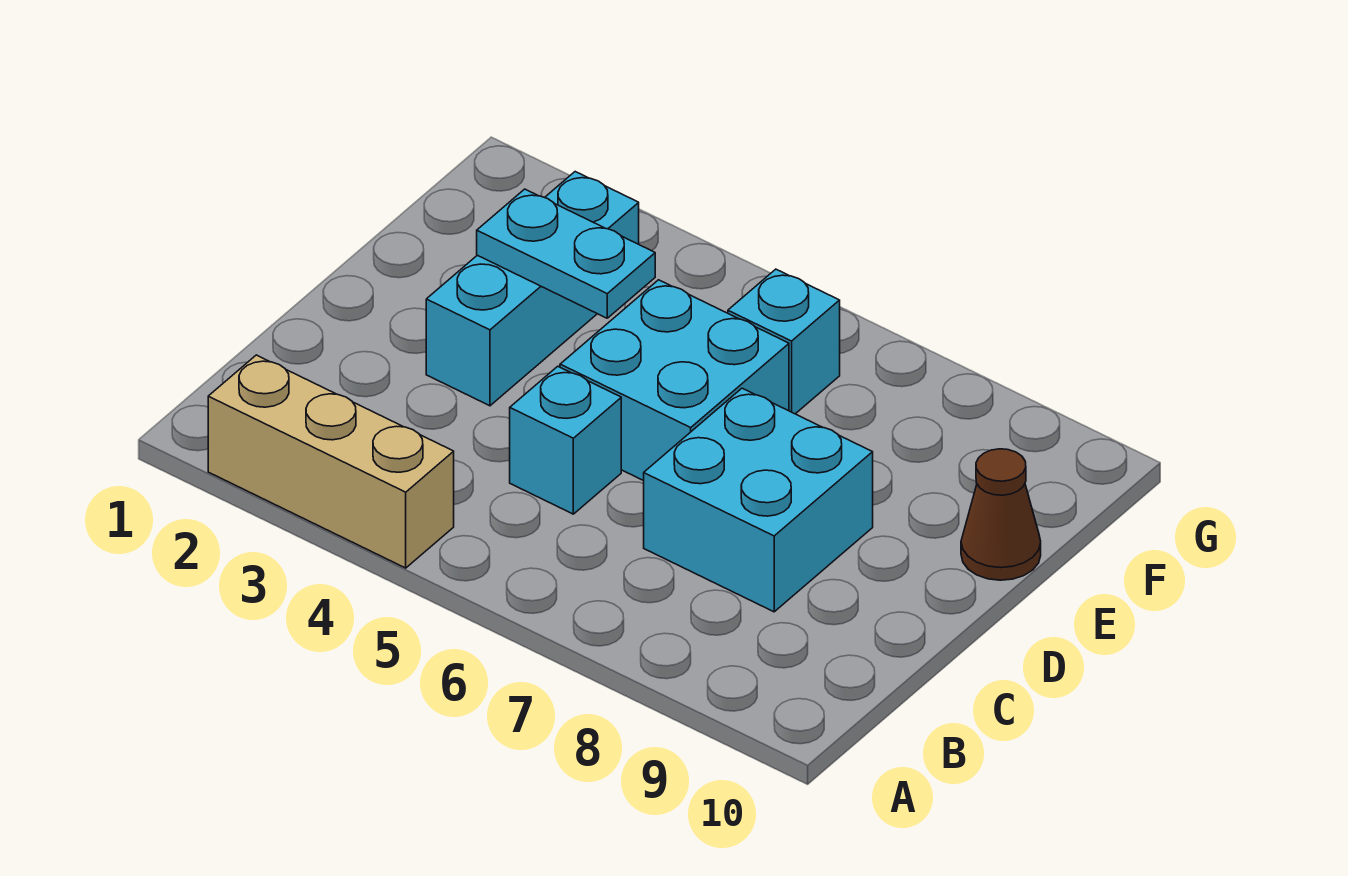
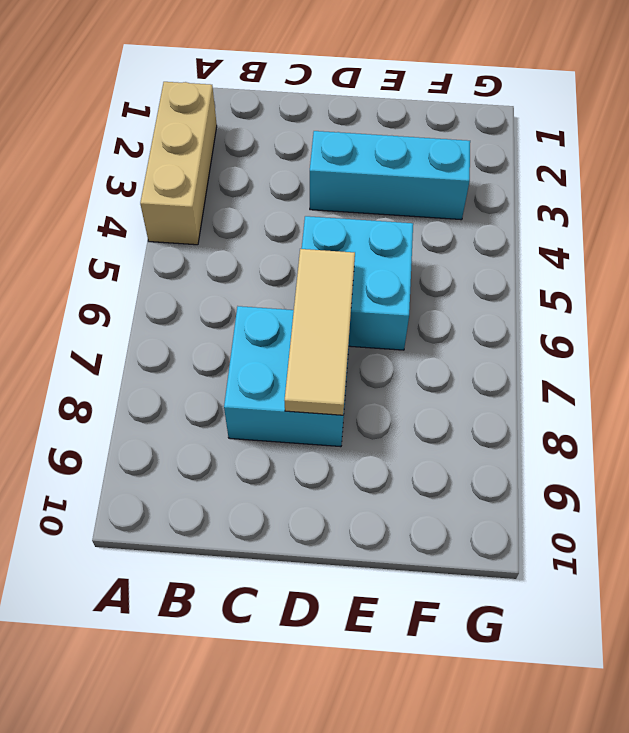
tan 1x3 tile [285,249,355,415] -> none
none -> cyan 1x1 brick [510,366,621,514]
none -> brown 1x1 cone [961,449,1041,580]

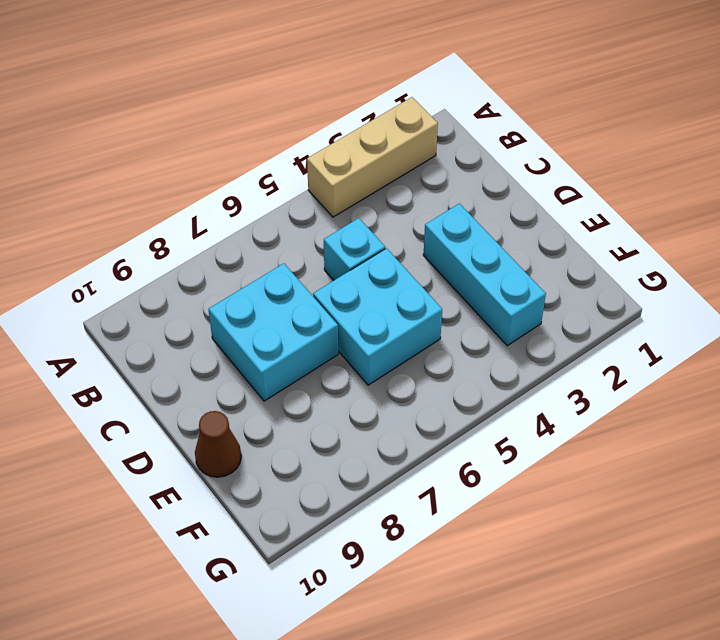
none -> cyan 1x1 brick [728,269,840,414]
none -> cyan 1x2 plate [477,189,655,318]

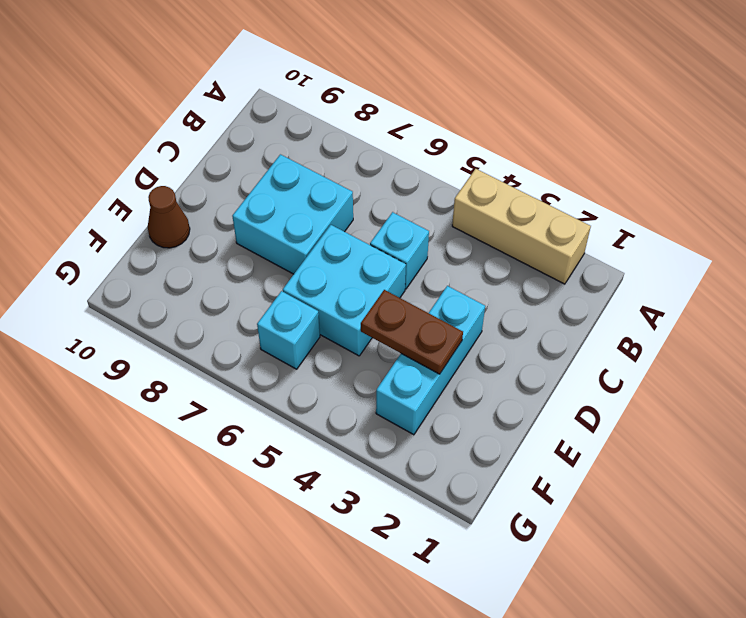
brown 1x2 plate [361,290,463,374] -> cyan 1x2 plate [477,189,655,318]

